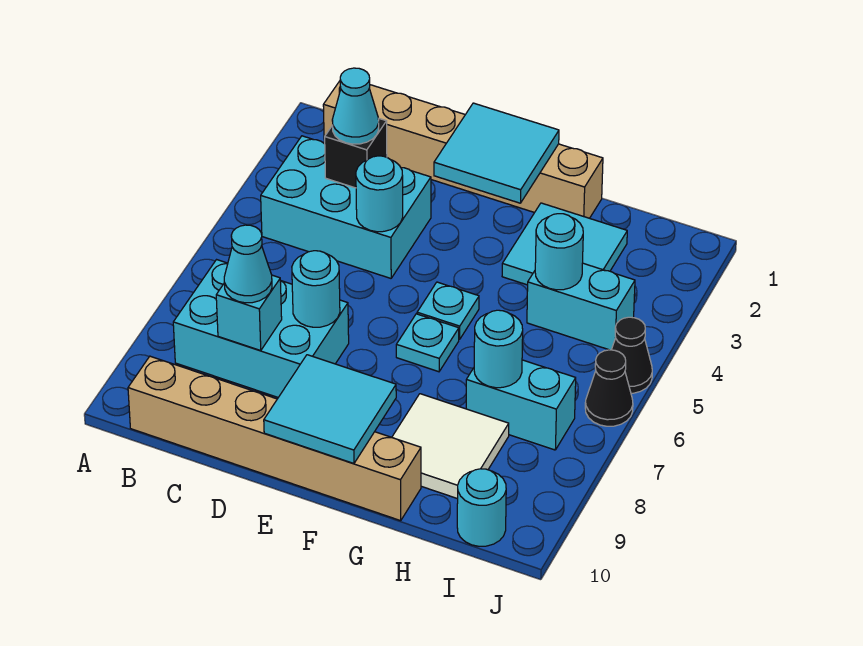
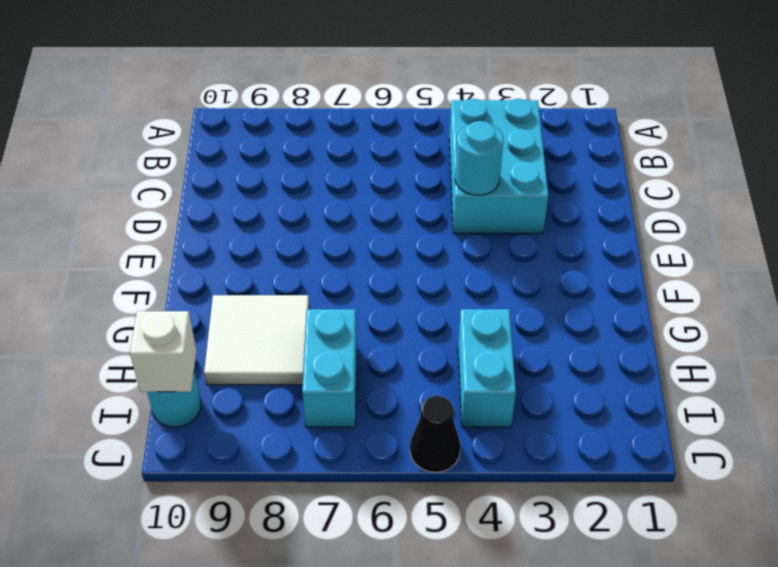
white 1x1 brick [130,311,196,392] -> none
none -> tan 1x6 brick [323,81,603,218]
none -> cyan 2x3 brick [173,260,349,397]
none -> tan 1x6 brick [128,356,421,521]

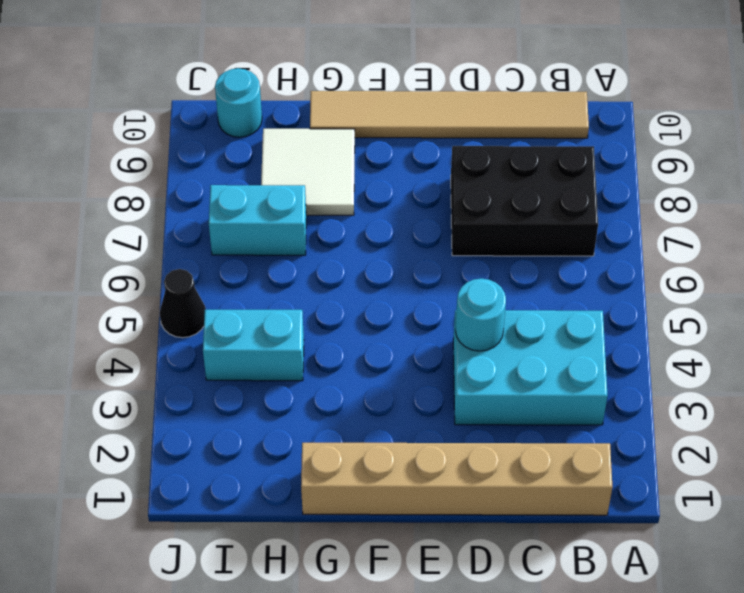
black 2x3 brick [451,146,598,256] -> cyan 2x3 brick [173,260,349,397]
tan 1x6 tile [310,91,589,138] -> tan 1x6 brick [128,356,421,521]
none -> cyan 1x1 plate [417,282,479,339]
none -> cyan 1x1 plate [396,314,459,372]
none -> cyan 2x2 tile [502,203,627,285]

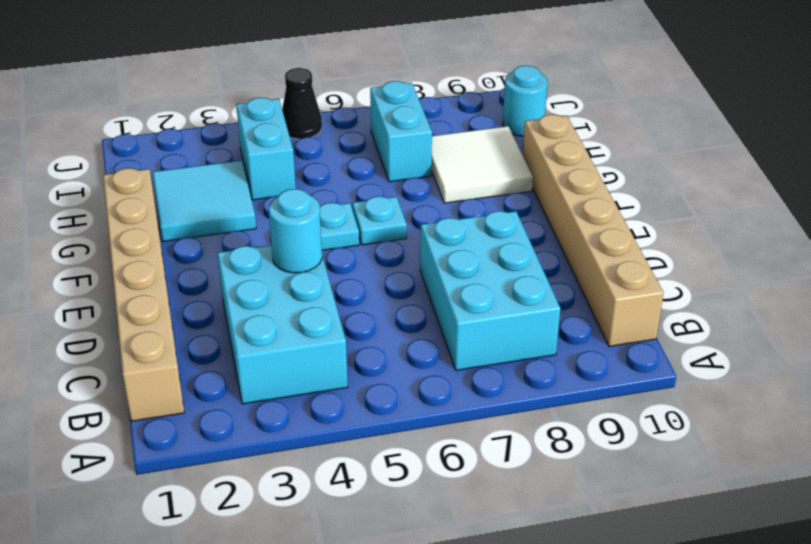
none -> black 1x1 cone [585,350,633,426]
none -> black 1x1 brick [325,118,387,188]
none -> cyan 1x1 brick [216,275,282,350]

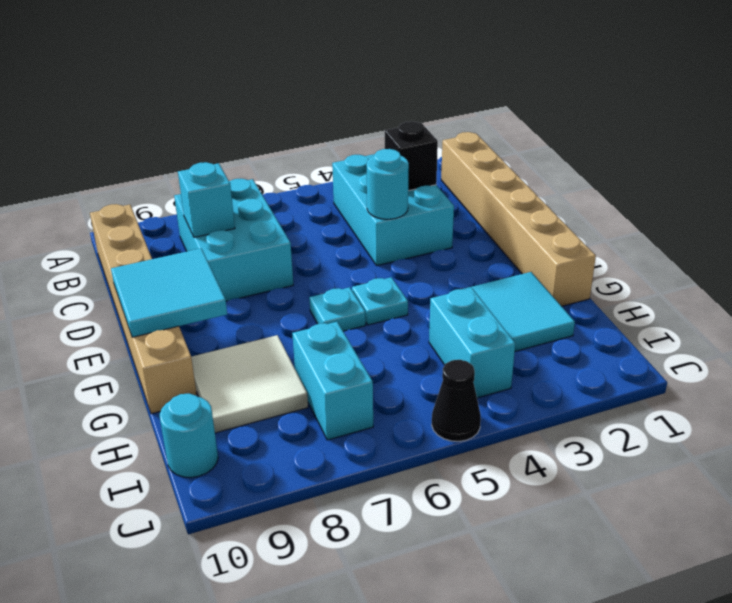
none -> black 1x1 cone [585,350,633,426]
none -> cyan 1x1 round brick [292,251,340,327]
none -> cyan 2x2 tile [434,103,559,203]

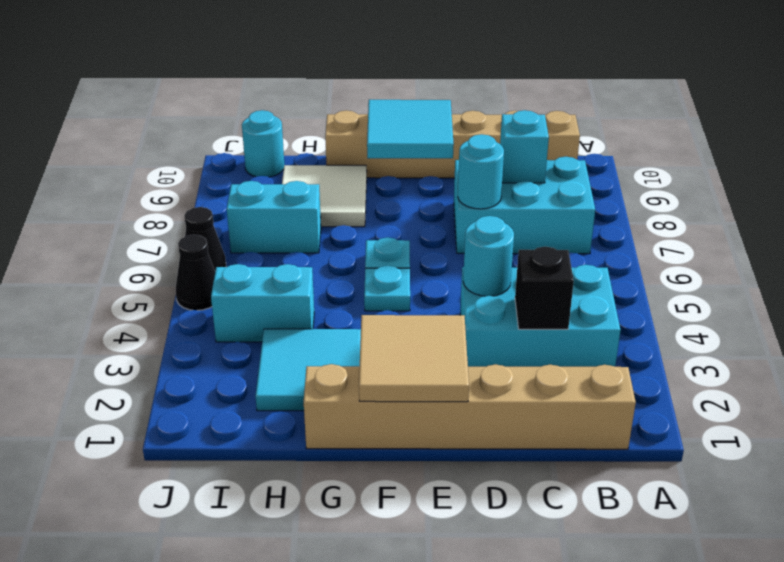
tan 2x2 tile [359,315,469,402] -> cyan 2x2 tile [434,103,559,203]
none -> cyan 1x1 round brick [535,214,583,290]
none -> cyan 1x1 round brick [474,310,523,388]
none -> cyan 1x1 cone [332,68,379,144]

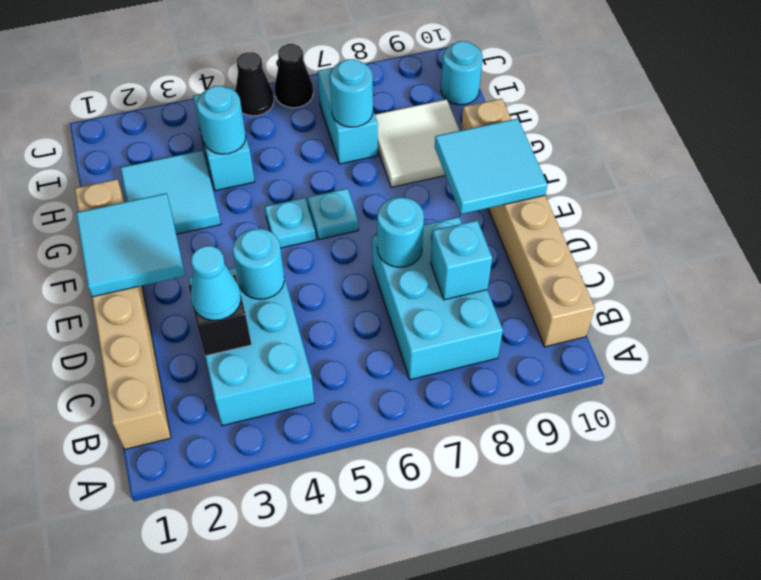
none -> cyan 1x1 cone [224,225,272,303]

